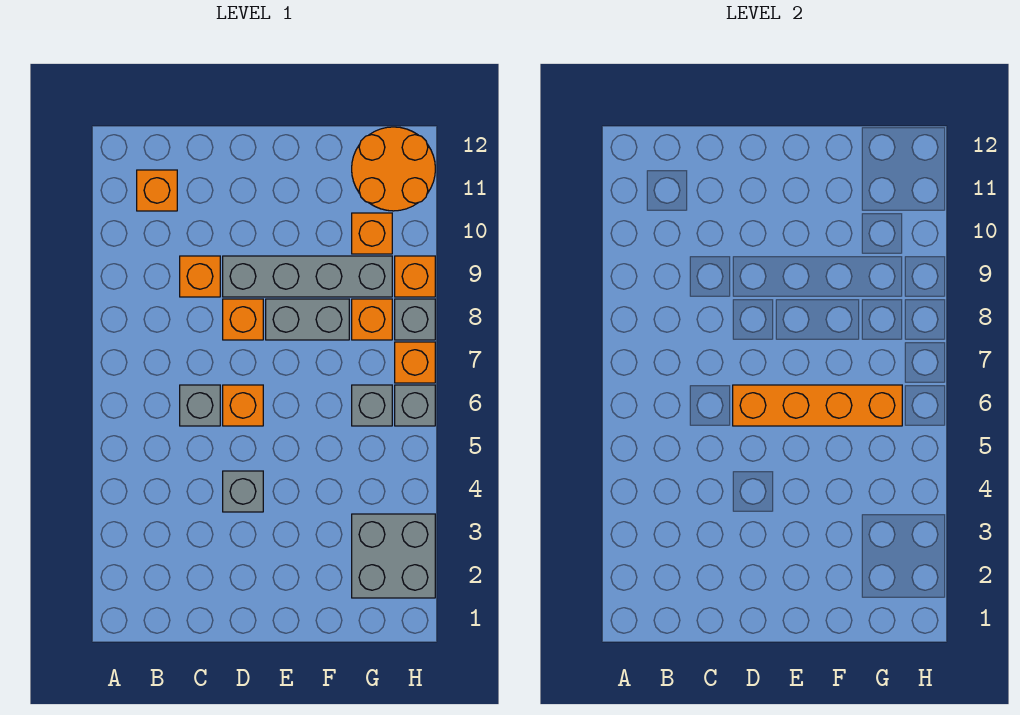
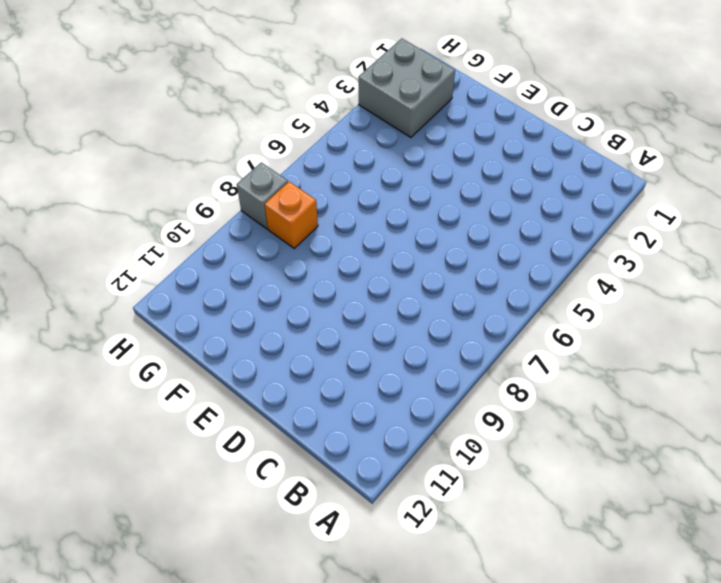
none -> orange 1x1 brick [137,170,177,211]
none -> grey 1x1 brick [180,385,220,426]
none -> orange 1x1 brick [180,256,220,297]

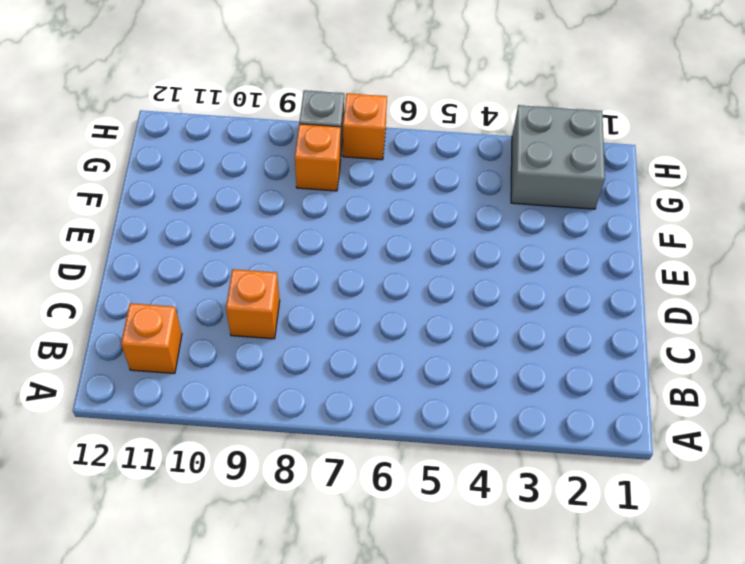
none -> grey 1x1 brick [180,385,220,426]
none -> grey 1x1 brick [223,471,263,512]
none -> orange 1x1 brick [223,385,263,426]

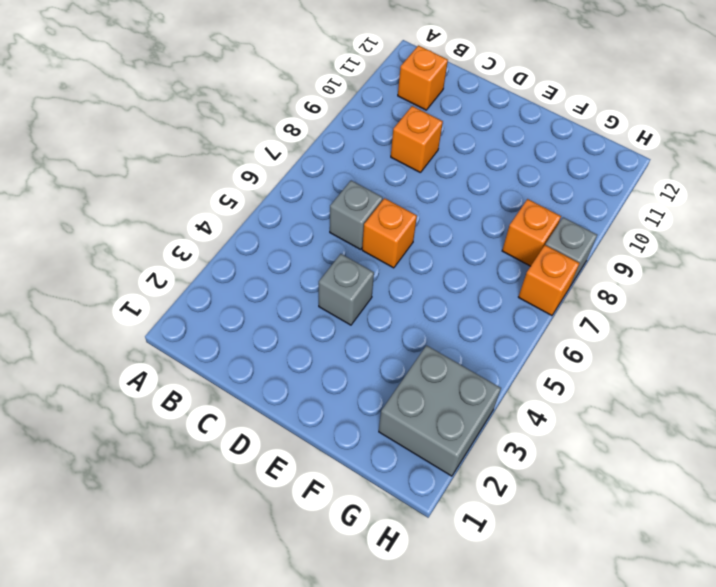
none -> orange 1x1 brick [223,299,263,340]
none -> grey 1x4 brick [223,256,392,297]
none -> grey 1x2 brick [266,299,349,340]

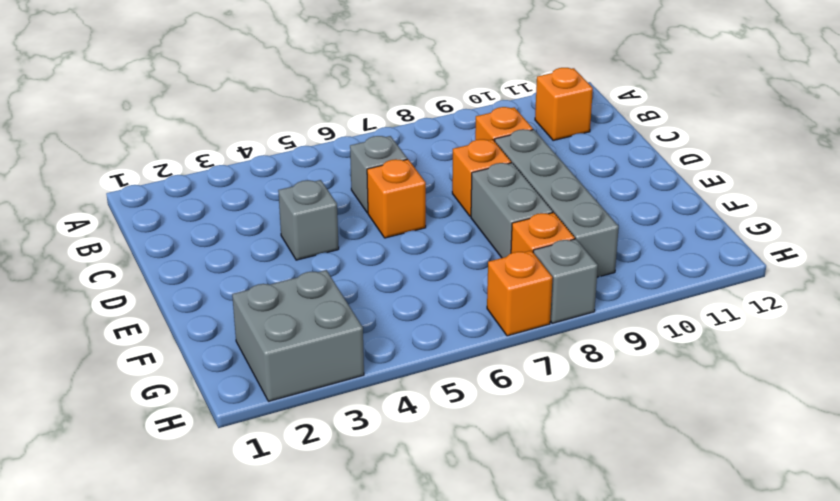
none -> grey 1x1 brick [352,385,392,426]
none -> orange 1x1 brick [352,213,392,254]
none -> orange 2x2 round brick [352,127,435,211]

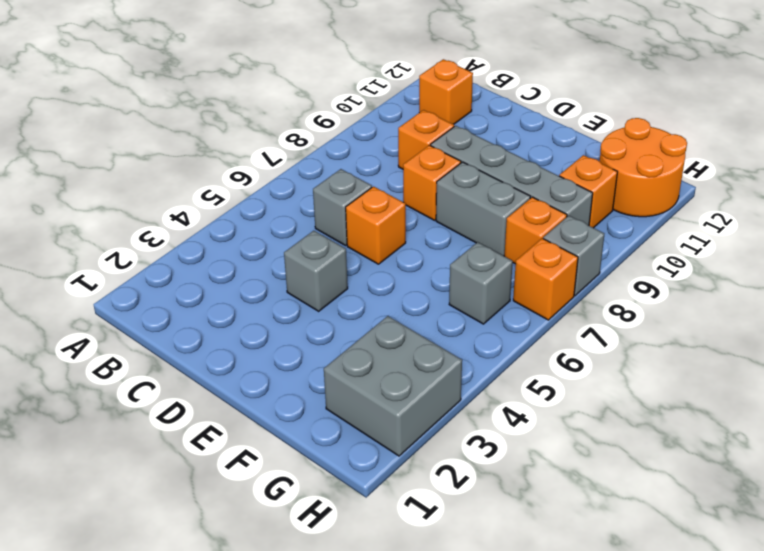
none -> grey 1x1 brick [395,385,435,426]
none -> orange 1x1 brick [395,256,435,297]
none -> orange 1x4 brick [733,385,902,426]

